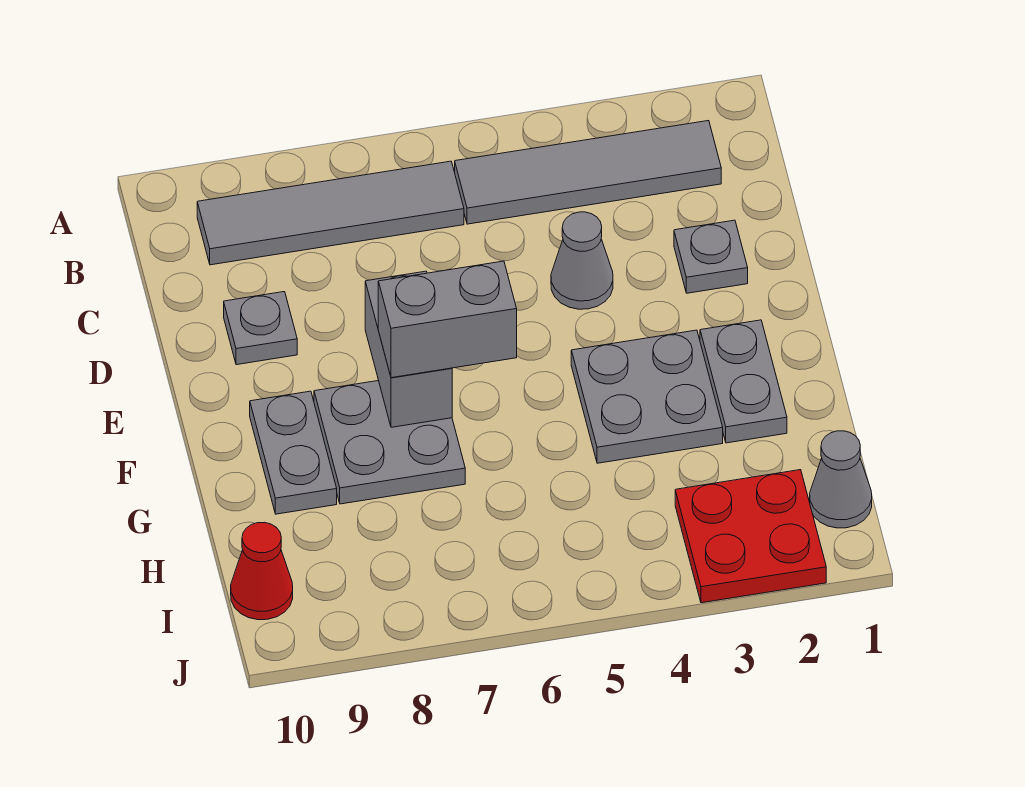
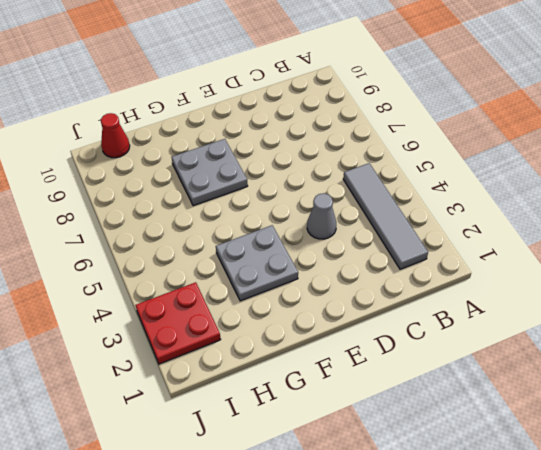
none -> grey 1x4 tile [197,161,464,265]
none -> grey 1x1 plate [674,220,748,293]
none -> grey 1x1 plate [224,292,297,365]

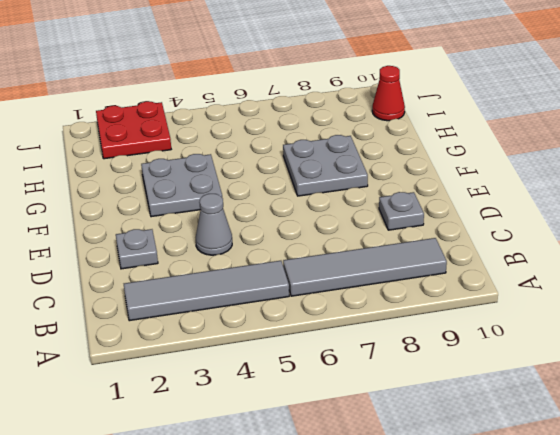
none -> grey 1x2 plate [700,320,787,443]
none -> grey 1x2 plate [250,391,337,514]
none -> grey 1x1 cone [810,431,872,528]

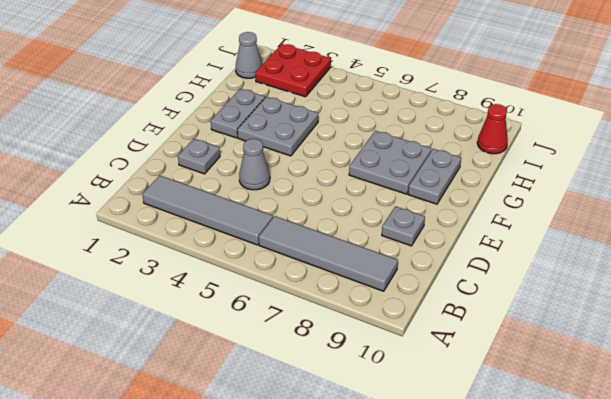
none -> grey 1x2 brick [365,271,452,427]
none -> grey 1x2 brick [378,261,517,378]

